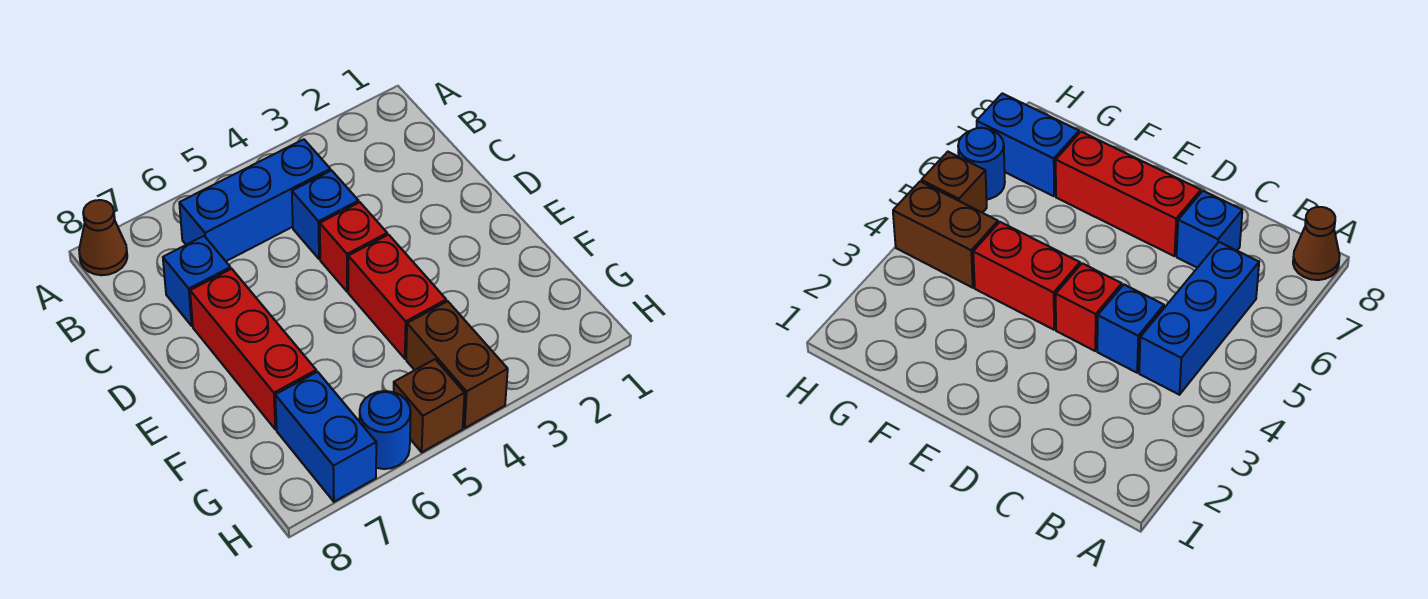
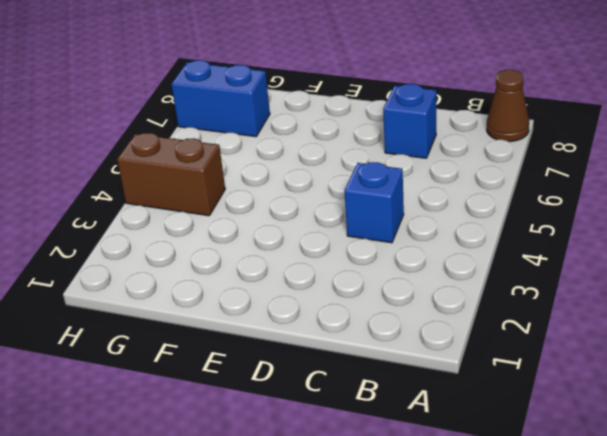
none -> blue 1x3 brick [179,139,330,261]
none -> red 1x1 brick [320,202,387,292]

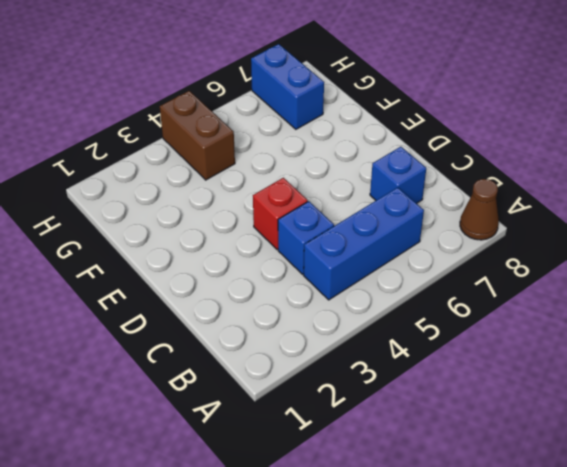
none -> red 1x3 brick [190,269,316,429]
none -> red 1x2 brick [348,235,446,358]

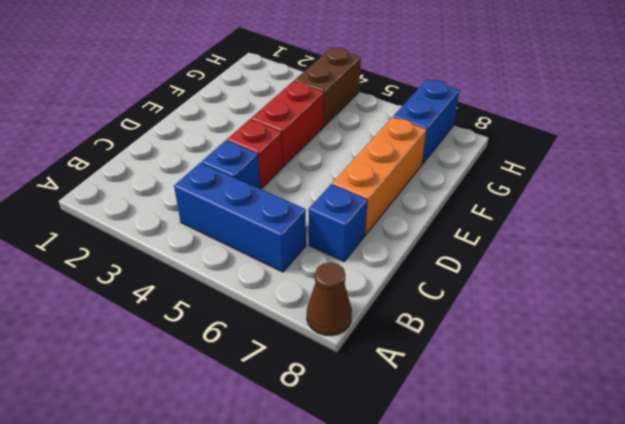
orange 1x3 brick [332,117,426,235] -> red 1x3 brick [190,269,316,429]
none -> brown 1x1 brick [394,359,465,452]
none -> blue 1x1 round brick [360,391,411,469]

